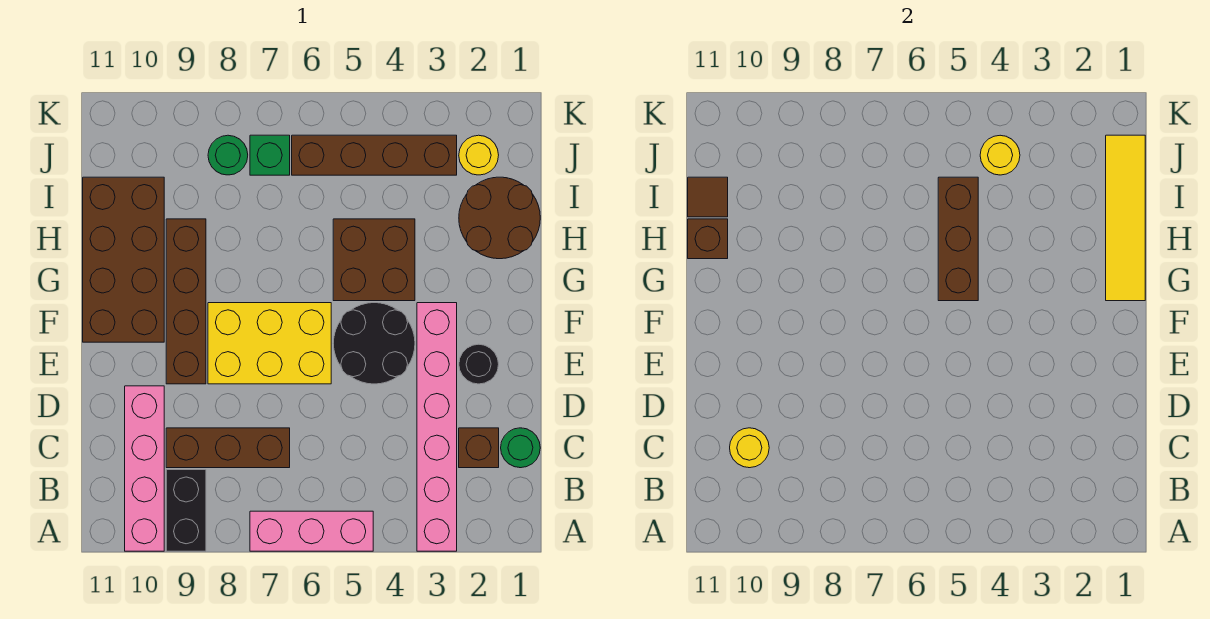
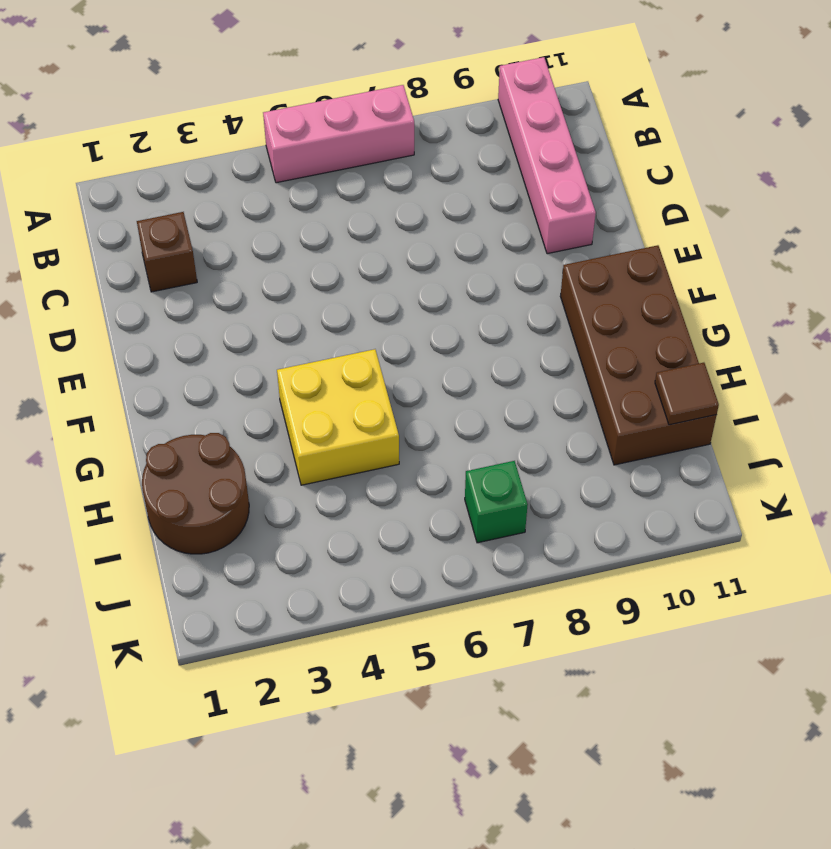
yellow 2x2 brick [277,349,399,485] -> brown 2x2 brick [333,219,415,301]
none -> pink 1x6 brick [417,303,457,551]
none -> black 1x2 brick [166,470,206,551]
none -> green 1x1 round brick [501,428,540,468]

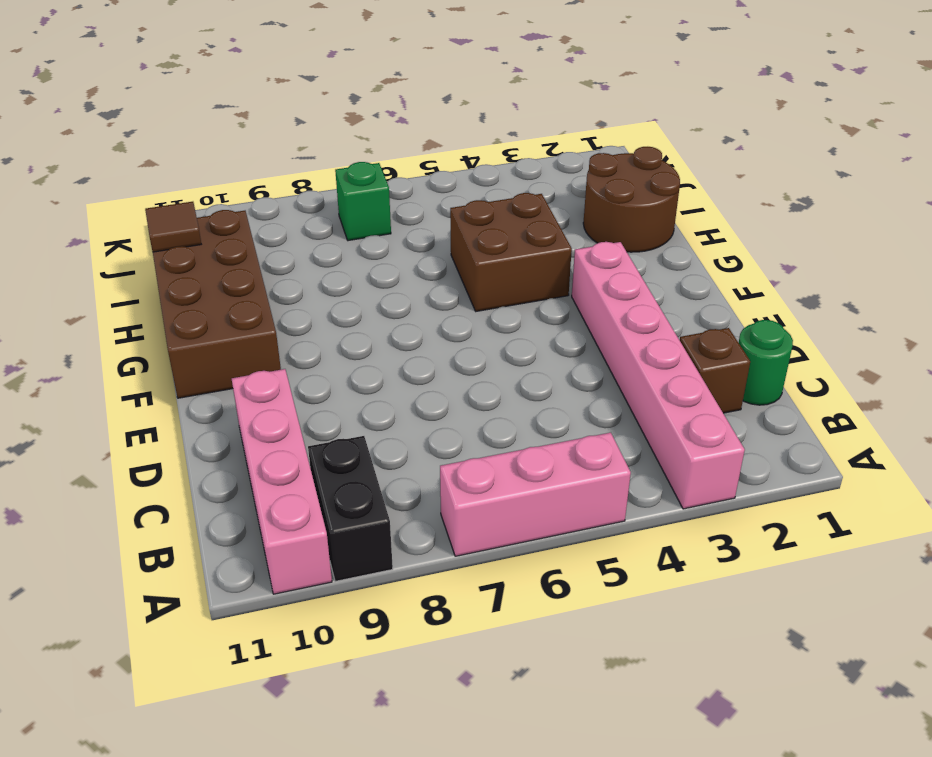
none -> brown 1x3 brick [166,428,290,468]
none -> black 1x1 round brick [459,344,499,384]
none -> black 2x2 round brick [333,303,415,384]

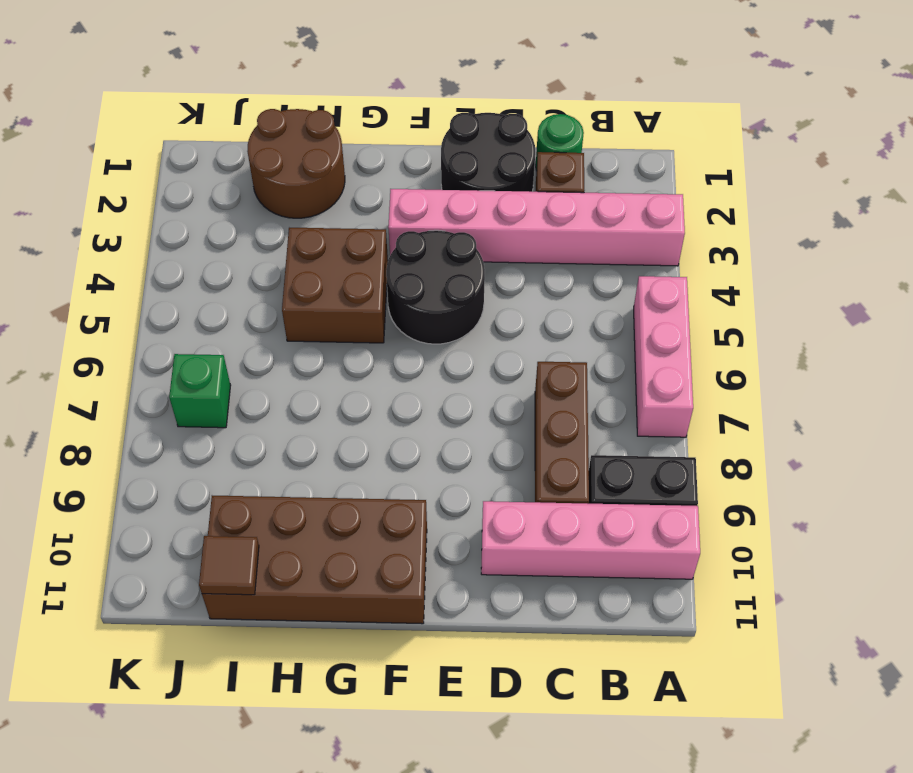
black 2x2 round brick [441,113,535,192] -> black 1x1 round brick [459,344,499,384]
none -> yellow 2x3 brick [208,303,331,384]
none -> brown 1x4 brick [166,219,206,384]
none -> yellow 1x1 round brick [459,135,499,175]

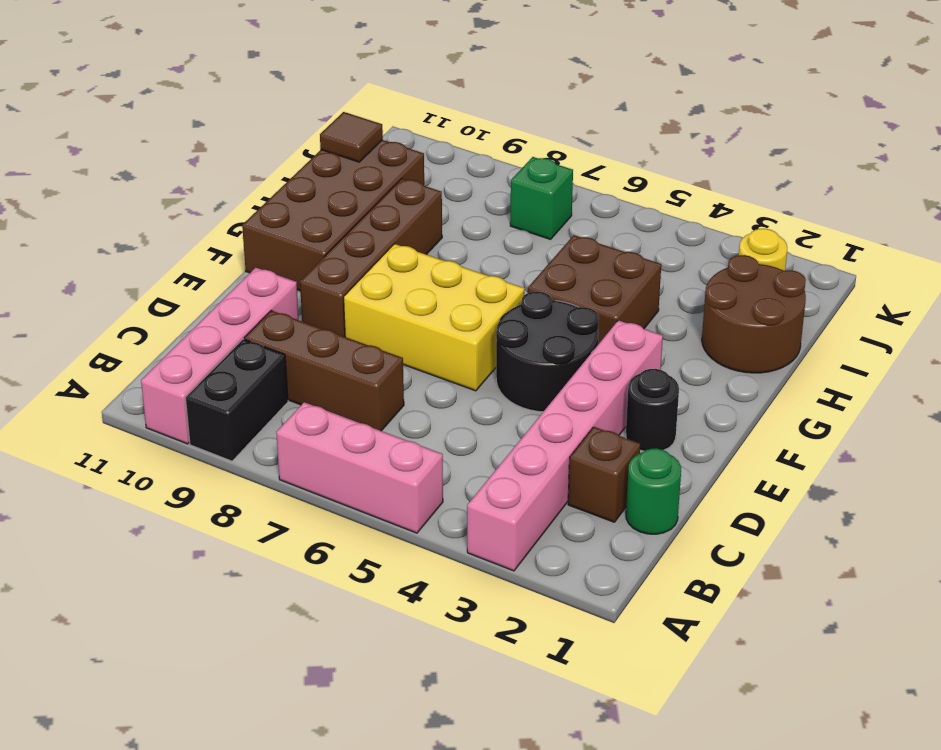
none -> brown 1x4 brick [292,135,457,175]
none -> green 1x1 round brick [208,135,248,175]
none -> yellow 1x1 round brick [730,428,769,468]

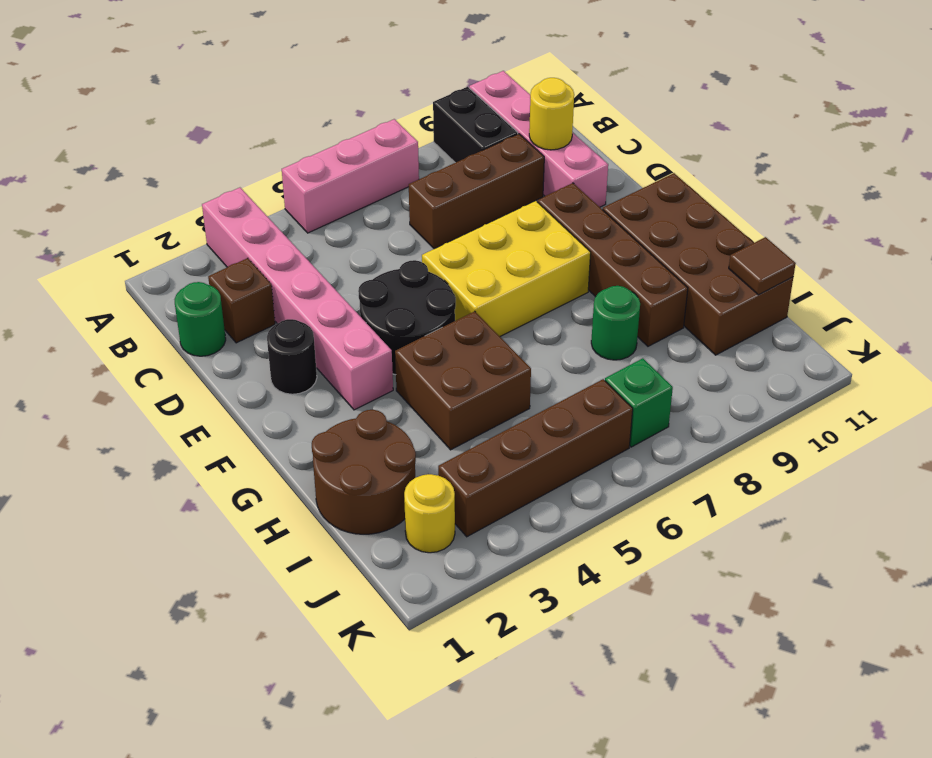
green 1x1 round brick [591,286,640,360] -> green 1x1 round brick moved to [208,135,248,175]
none -> yellow 1x4 tile [1106,135,1145,301]
none -> brown 1x3 brick [938,177,978,301]
none -> brown 1x1 brick [688,219,728,259]

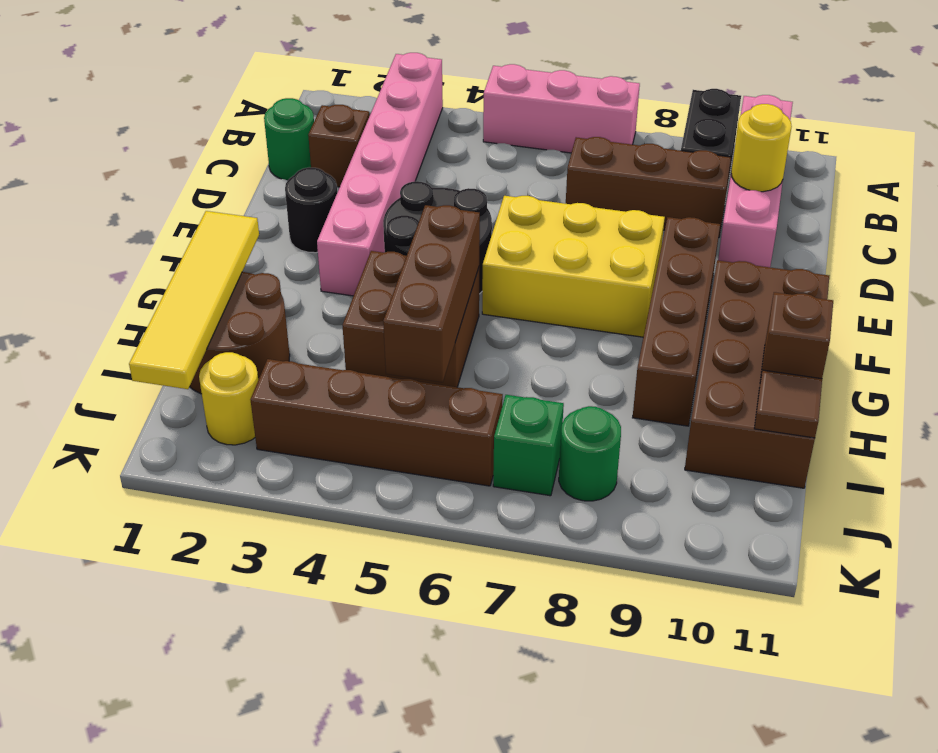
none -> yellow 1x1 round brick [980,135,1020,175]

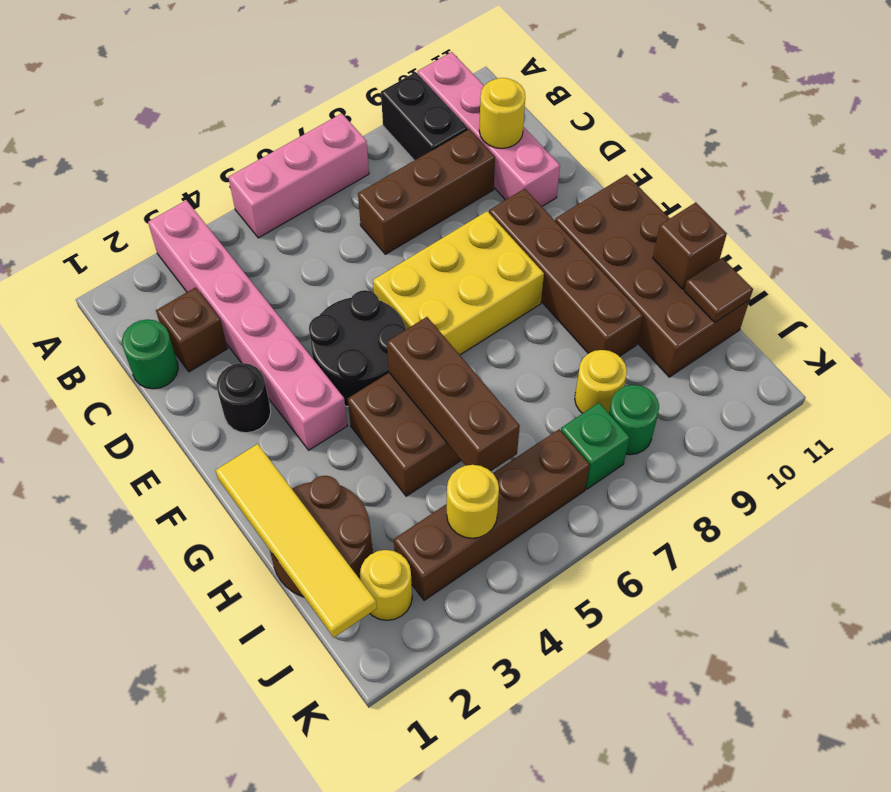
yellow 1x1 round brick [575,350,627,413] -> none

